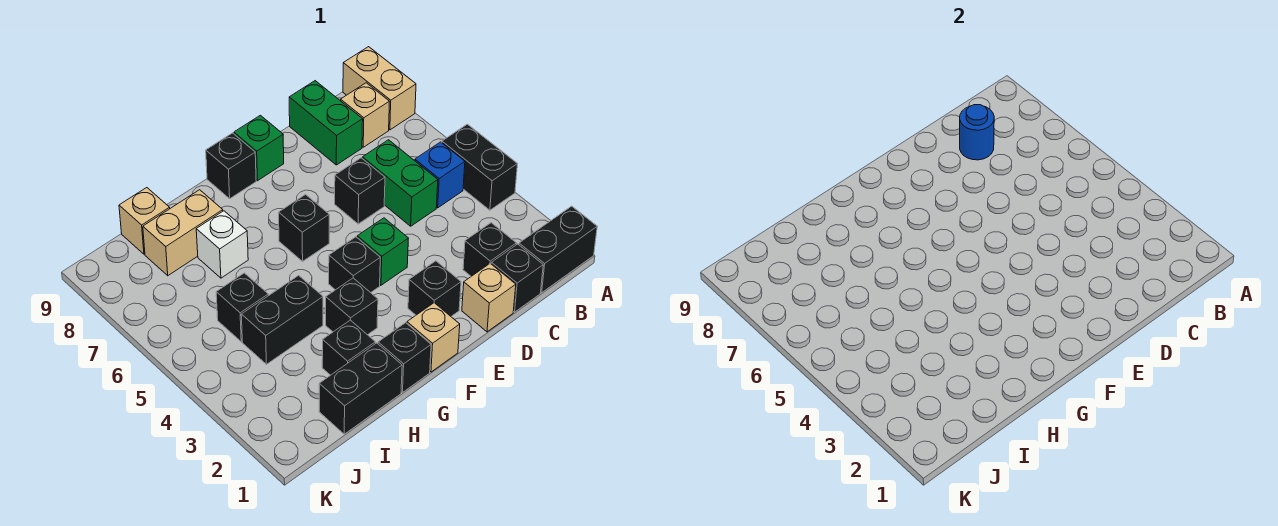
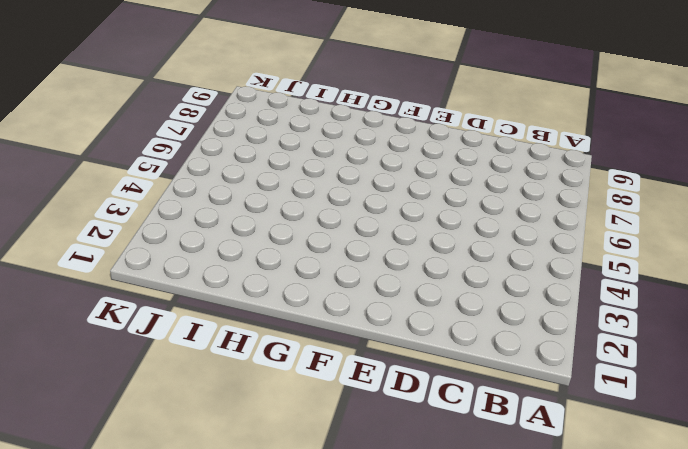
none -> black 1x2 brick [519,206,597,292]
none -> black 1x2 brick [442,124,517,210]
none -> tan 1x2 brick [343,47,416,130]

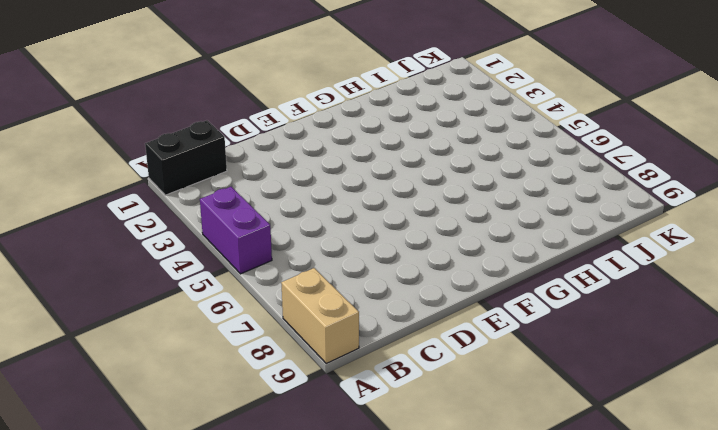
purple 1x2 brick [200,187,272,274] -> black 1x2 brick [442,124,517,210]
none -> blue 1x1 brick [415,142,465,208]
none -> tan 1x1 brick [341,83,389,147]
none -> black 1x1 brick [491,244,543,312]

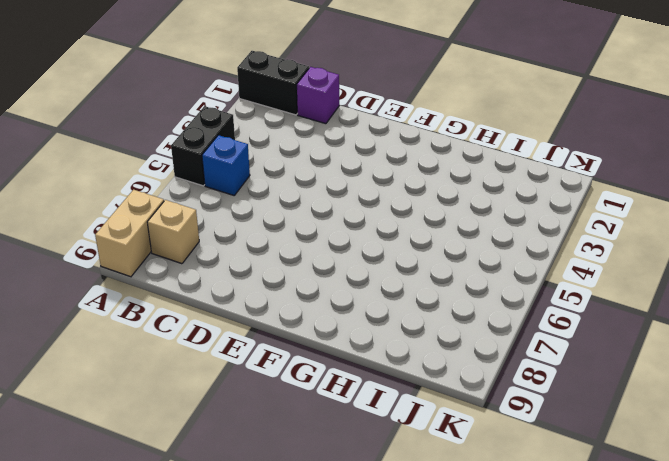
purple 1x1 brick [297,67,339,124] -> black 1x1 brick [491,244,543,312]
none -> black 1x1 brick [463,223,516,276]
none -> green 1x2 brick [362,140,438,226]
none -> green 1x2 brick [289,81,363,165]

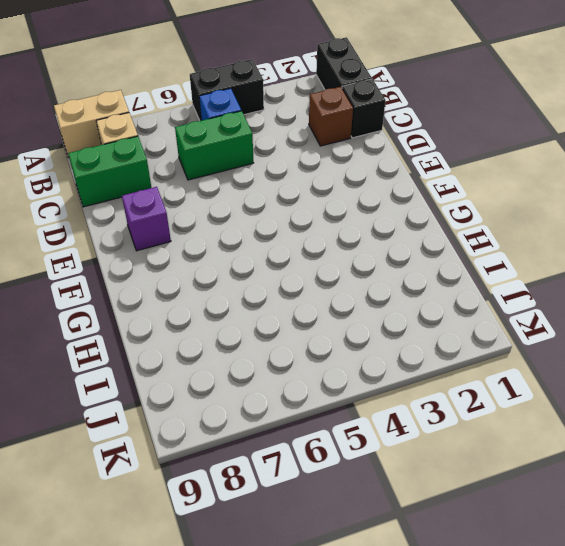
brown 1x1 brick [309,87,353,146] -> black 1x1 brick [463,223,516,276]
purple 1x1 brick [122,187,171,251] -> none
none -> tan 1x1 brick [462,263,516,332]
none -> black 1x1 brick [335,158,385,224]
none -> black 1x1 brick [408,261,461,316]

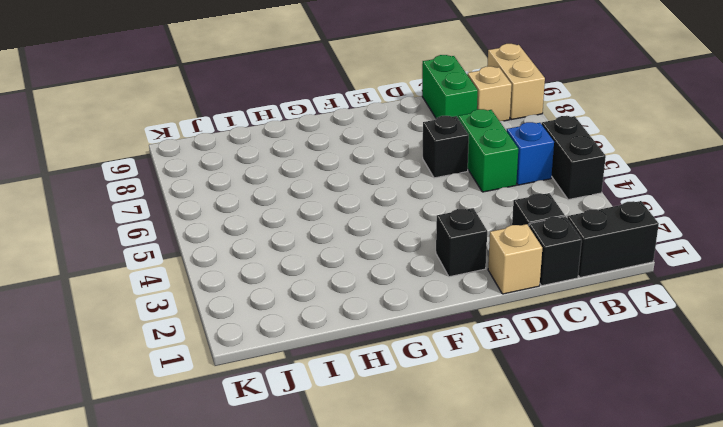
none -> green 1x1 brick [357,218,409,285]
none -> green 1x1 brick [234,115,284,181]
none -> tan 1x1 brick [407,303,460,372]

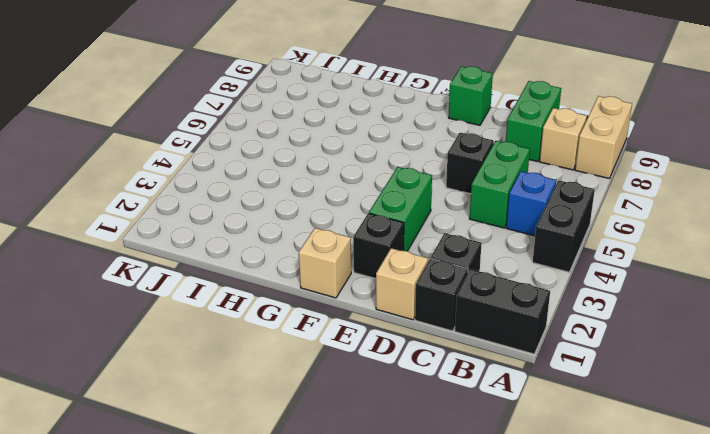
green 1x2 brick [369,167,432,251] -> green 1x1 brick [357,218,409,285]
none -> black 1x1 brick [329,237,380,293]
none -> black 1x1 brick [279,195,329,261]
none -> black 1x1 brick [206,133,256,199]

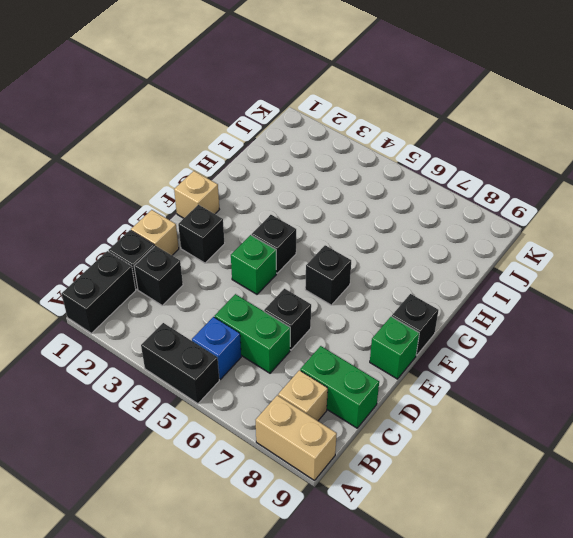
none -> black 1x1 brick [378,323,431,392]
none -> black 1x1 brick [326,278,378,335]
none -> black 1x2 brick [319,343,402,434]

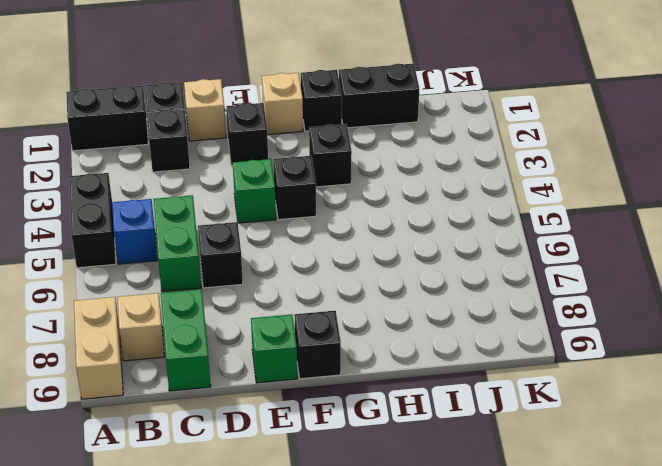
none -> black 1x1 brick [279,195,329,261]
none -> black 1x1 brick [322,320,375,375]
none -> black 1x2 brick [241,275,323,364]

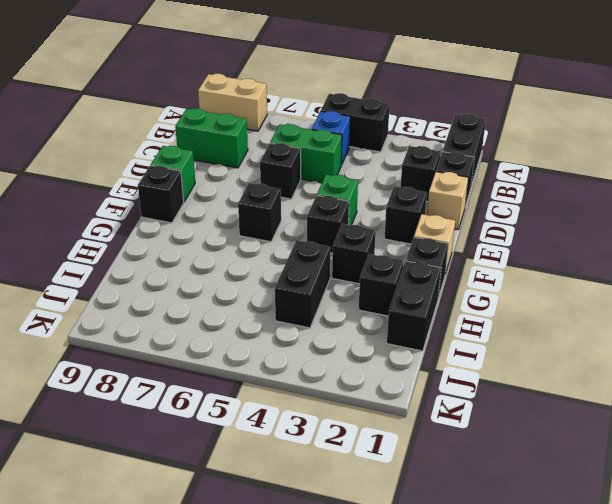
none -> tan 1x1 brick [341,83,389,147]
none -> white 1x1 brick [196,211,248,278]
none -> tan 1x2 brick [143,190,223,276]

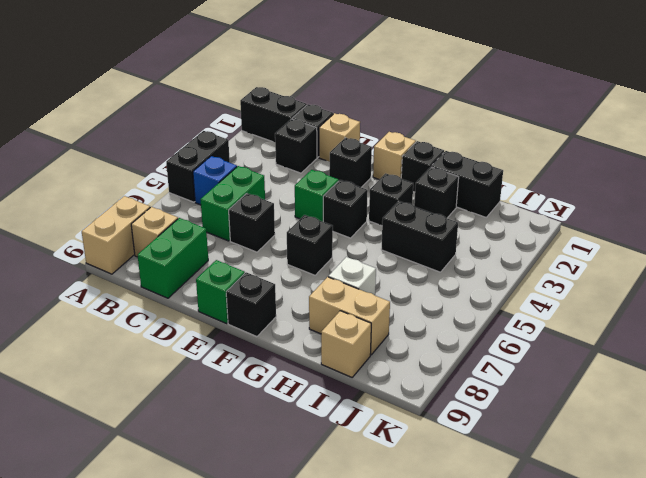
none -> black 1x1 brick [216,273,268,342]
none -> blue 1x1 round brick [960,105,994,160]

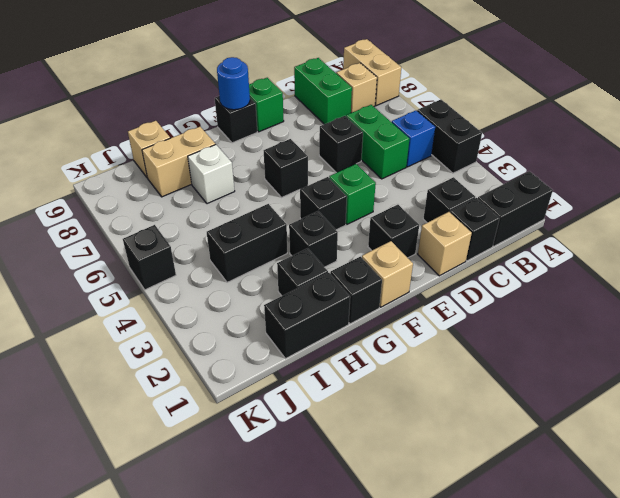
blue 1x1 round brick [217,57,250,110] -> blue 1x1 round brick moved to [960,105,994,160]
black 1x1 brick [123,225,176,290] -> black 1x1 brick moved to [216,273,268,342]

